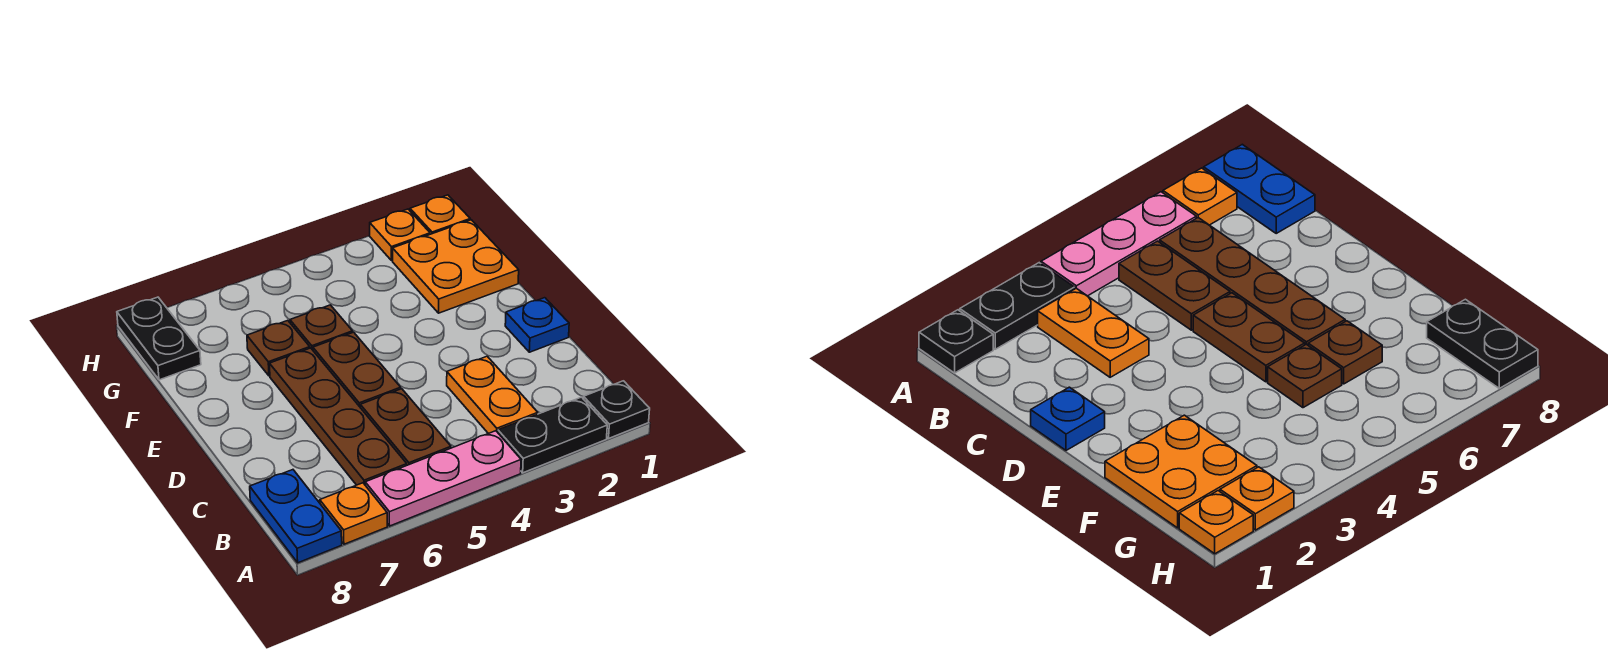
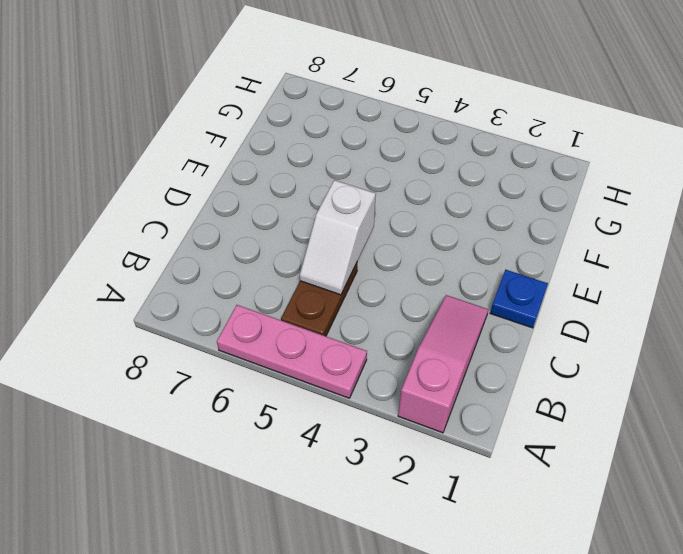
pink 1x3 slope [398,295,488,433] -> black 1x2 plate [498,397,607,473]
white 1x2 slope [300,180,376,295] -> none
none -> black 1x1 plate [583,381,650,438]
none -> orange 1x1 plate [320,483,387,544]
none -> blue 1x2 plate [250,470,342,563]

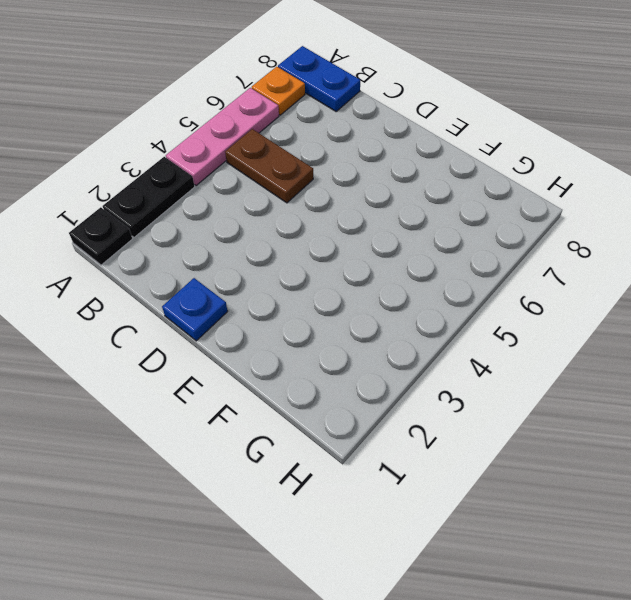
none -> orange 1x2 plate [447,356,538,434]
none -> brown 1x4 plate [270,348,407,485]
none -> brown 1x2 plate [313,332,401,407]

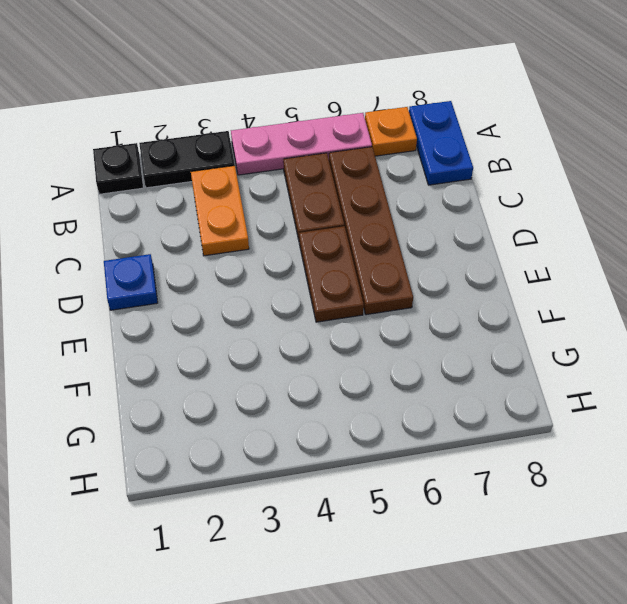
none -> orange 2x2 plate [393,220,519,313]
none -> brown 1x1 plate [290,305,353,350]
none -> brown 1x1 plate [247,320,310,376]

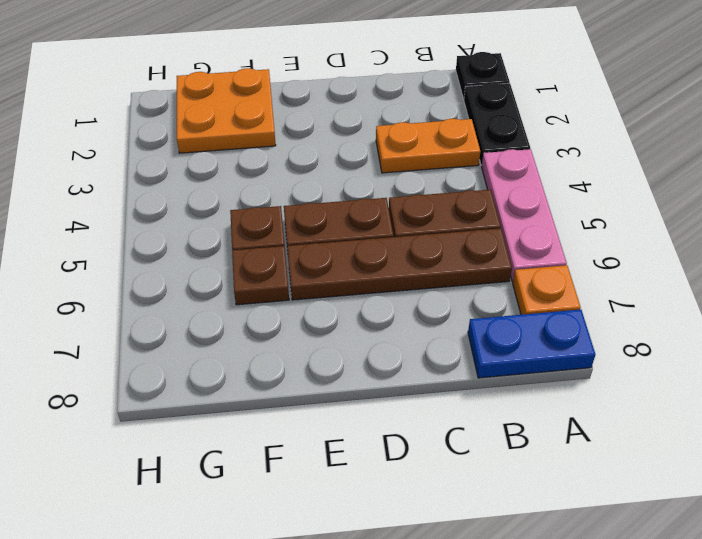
none -> blue 1x1 plate [505,298,569,352]
none -> black 1x2 plate [117,297,201,380]
none -> orange 1x1 plate [410,195,470,234]

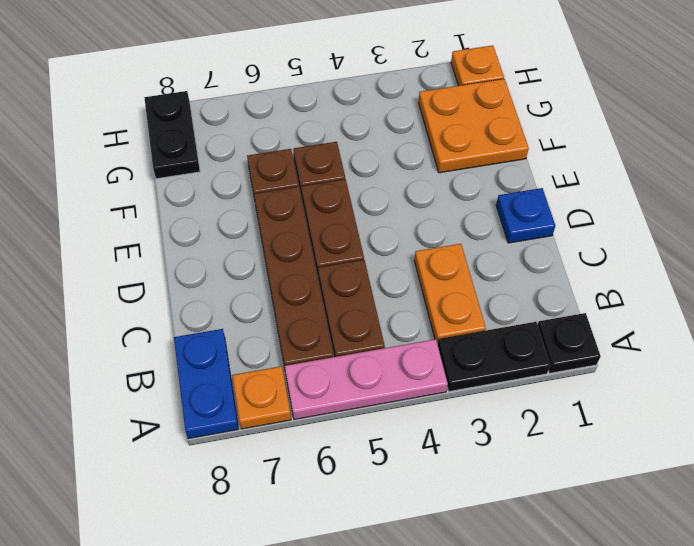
none -> orange 1x1 plate [370,209,430,261]

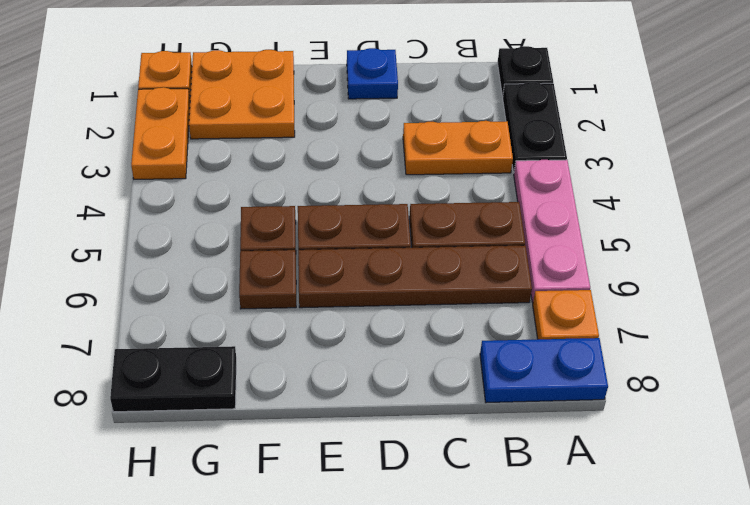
orange 1x2 plate [131,87,190,179] -> orange 1x1 plate [370,209,430,261]

